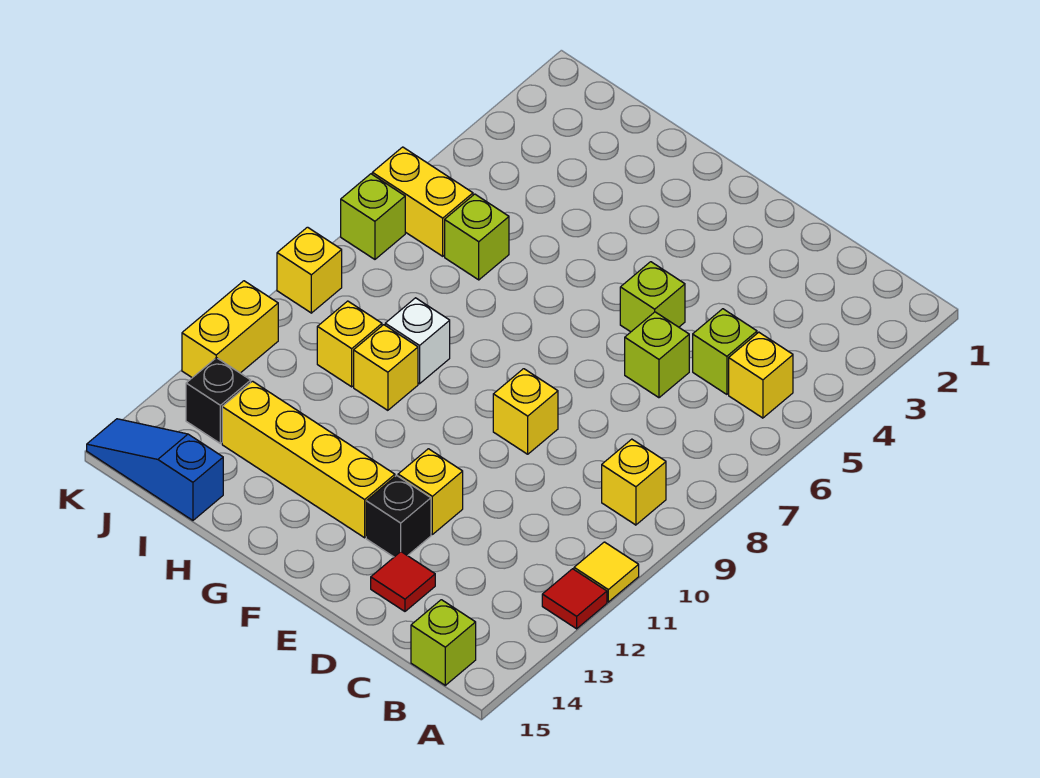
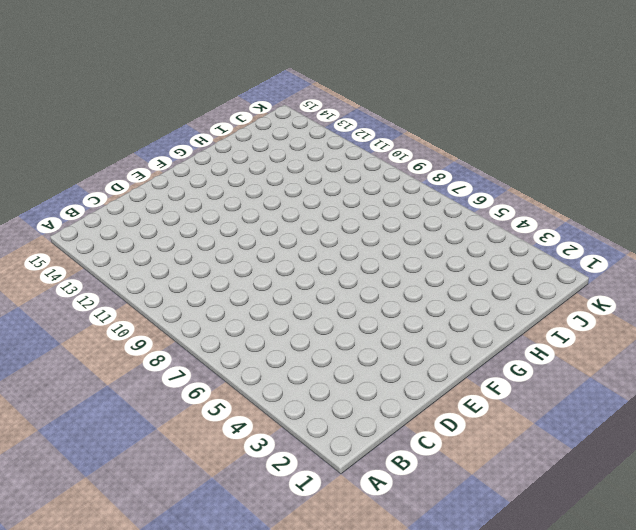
none -> yellow 1x1 tile [574,542,639,602]
none -> red 1x1 tile [542,569,607,629]
none -> yellow 1x1 brick [729,332,793,418]

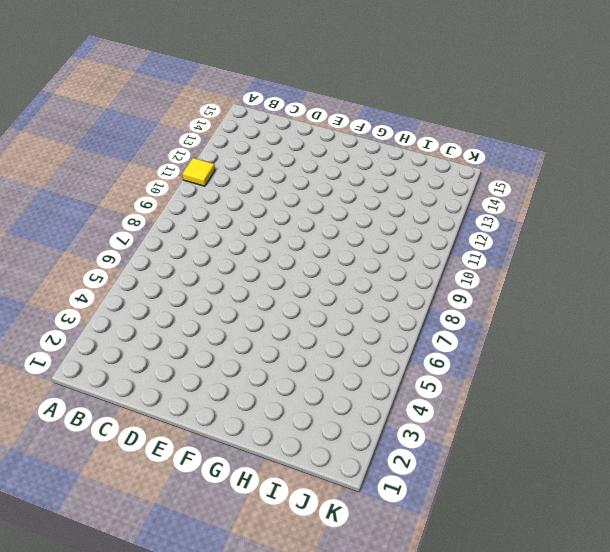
none -> red 1x1 tile [542,569,607,629]
none -> yellow 1x1 brick [729,332,793,418]
none -> yellow 1x1 brick [602,439,666,525]

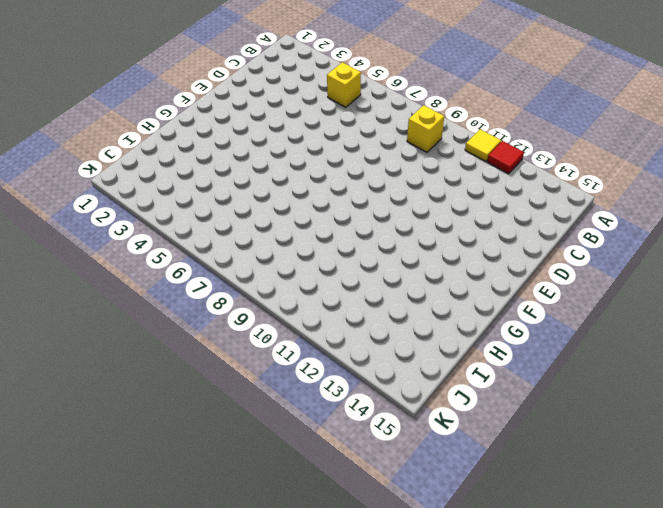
none -> lime 1x1 brick [411,600,476,685]
none -> lime 1x1 brick [693,309,757,394]
none -> lime 1x1 brick [625,312,689,398]

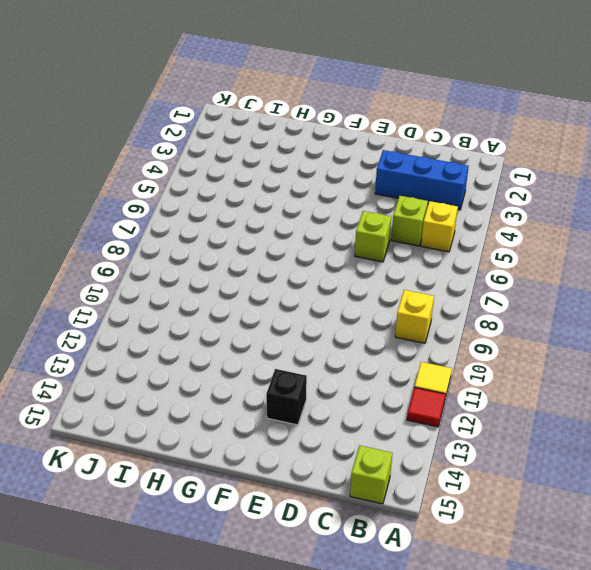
blue 1x3 brick [375,150,469,210] -> none
none -> red 1x1 tile [371,552,435,611]
none -> lime 1x1 brick [620,262,685,332]
none -> yellow 1x1 brick [493,369,558,454]

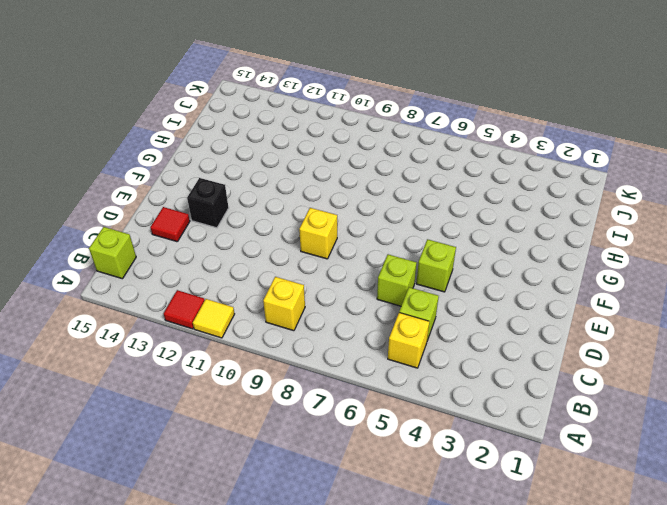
none -> yellow 1x1 brick [398,449,463,534]
none -> yellow 1x4 brick [222,381,395,538]
none -> white 1x1 brick [385,298,450,384]

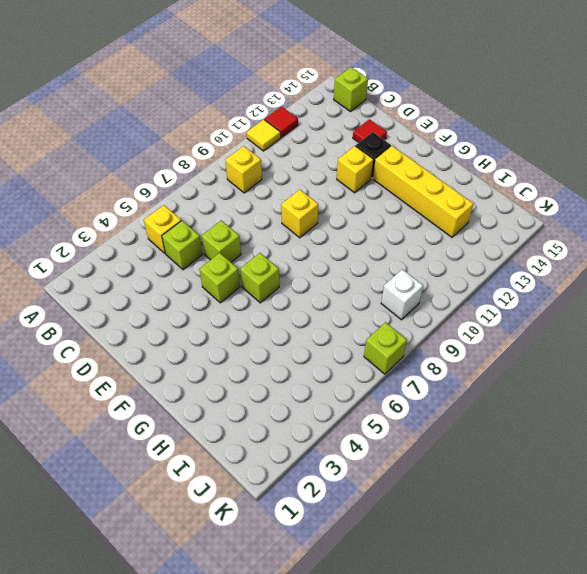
lime 1x1 brick [240,253,279,303] -> lime 1x1 brick moved to [445,194,509,280]
white 1x1 brick [381,269,423,320] -> white 1x1 brick moved to [385,298,450,384]
none -> yellow 1x1 brick [354,325,418,410]
none -> yellow 1x1 brick [317,301,382,387]
none -> blue 1x3 slope [87,419,223,520]

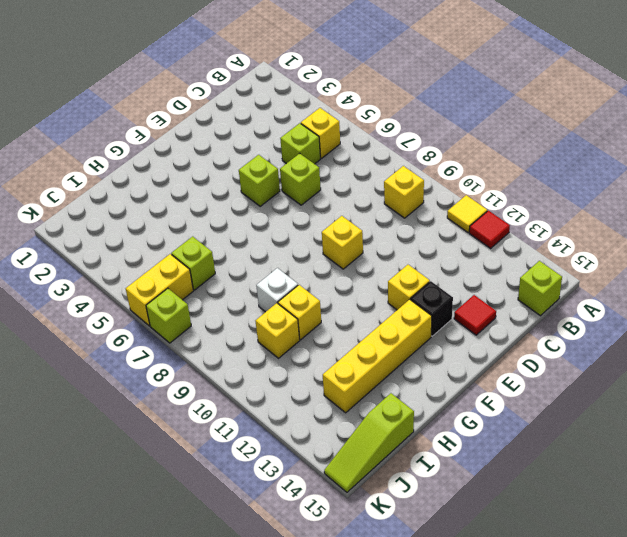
lime 1x3 slope [324,393,414,492] -> blue 1x3 slope [87,419,223,520]
none -> black 1x1 brick [186,358,251,443]
none -> yellow 1x1 brick [277,227,342,313]
none -> yellow 1x2 brick [182,281,278,378]

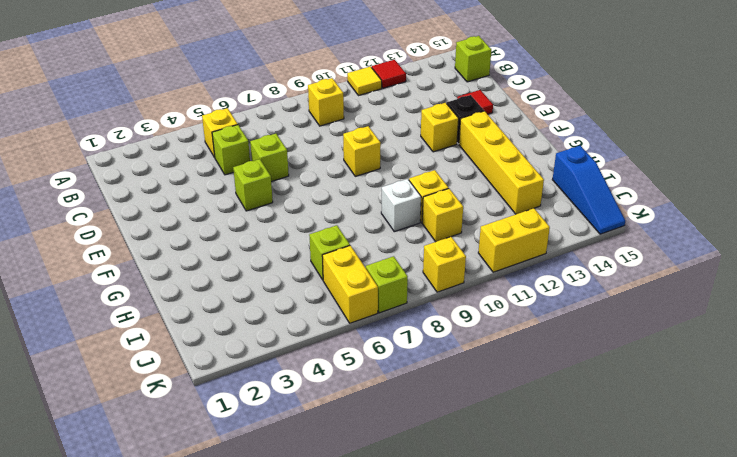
none -> black 1x1 brick [186,358,251,443]

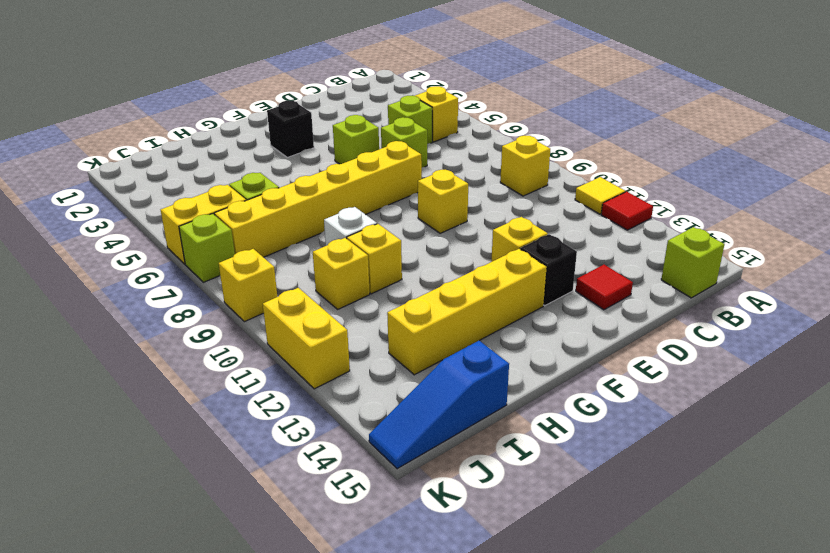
yellow 1x6 brick [214,141,422,257] -> none
black 1x1 brick [267,100,314,157] -> black 1x1 brick moved to [186,358,251,443]

